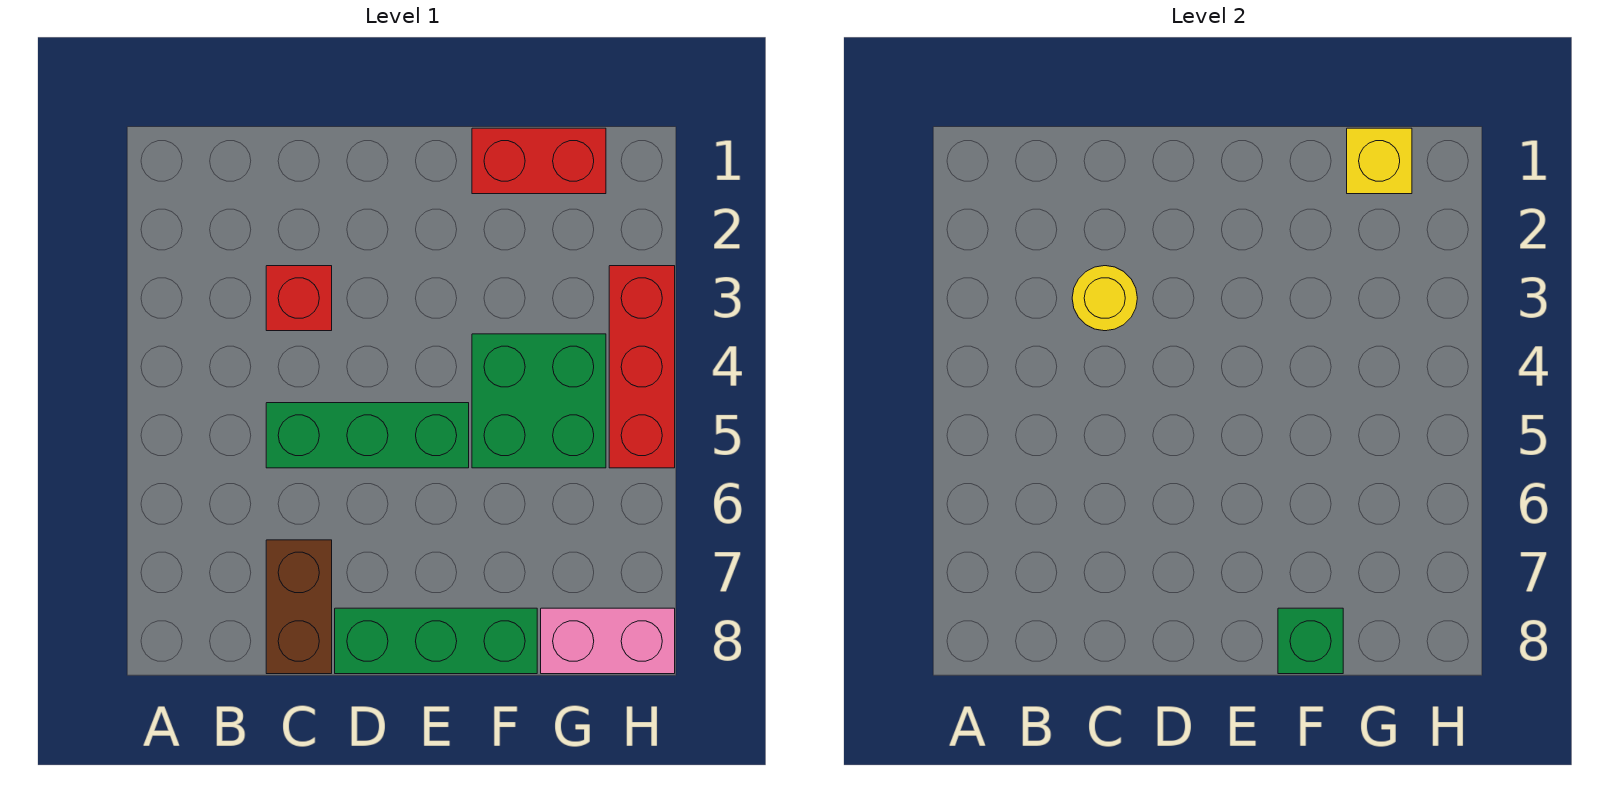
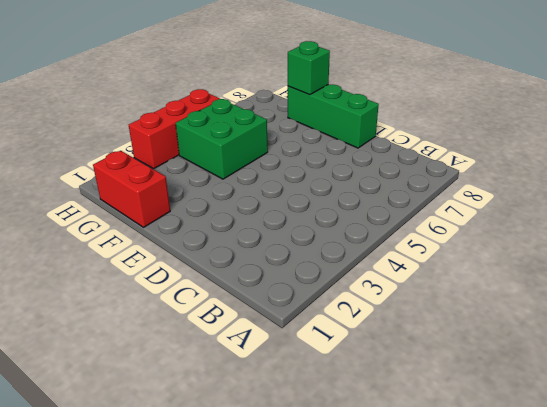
none -> red 1x1 brick [266,266,332,331]
none -> green 1x3 brick [266,403,469,468]

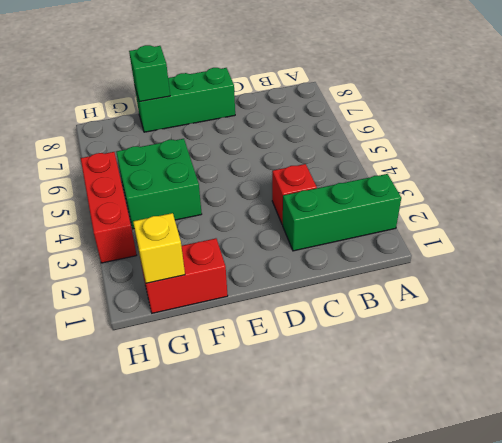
green 1x3 brick [283,174,401,251] -> green 1x3 brick moved to [266,403,469,468]
none -> brown 1x2 brick [266,540,332,674]
none -> pink 1x2 brick [541,608,675,674]

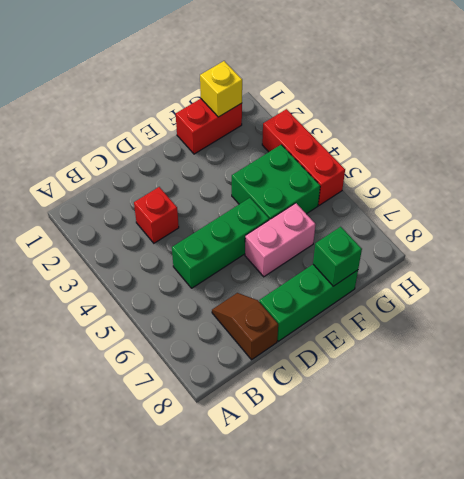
brown 1x2 slope [212,293,278,360] -> brown 1x2 brick [266,540,332,674]
pink 1x2 brick [245,203,316,277] -> pink 1x2 brick moved to [541,608,675,674]
none -> yellow 1x1 round brick [1072,266,1137,331]

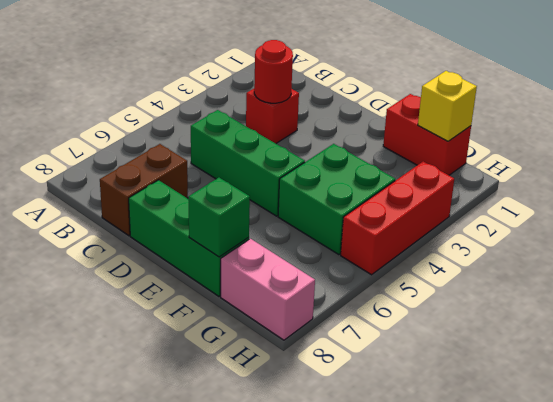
red 1x1 round brick [254,40,293,103] -> yellow 1x1 round brick [1072,266,1137,331]

